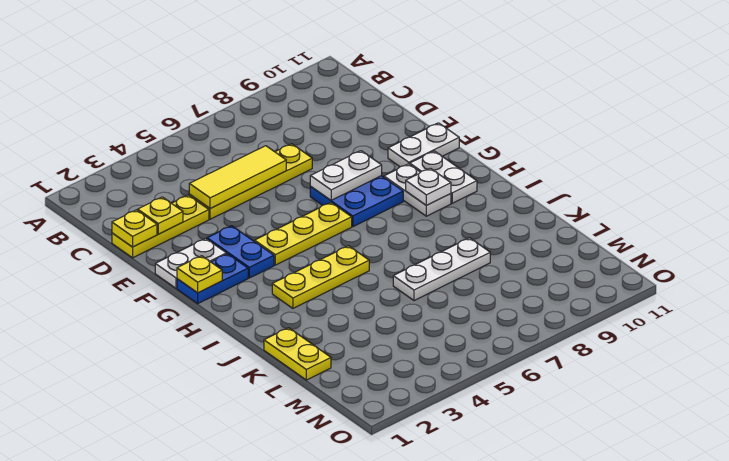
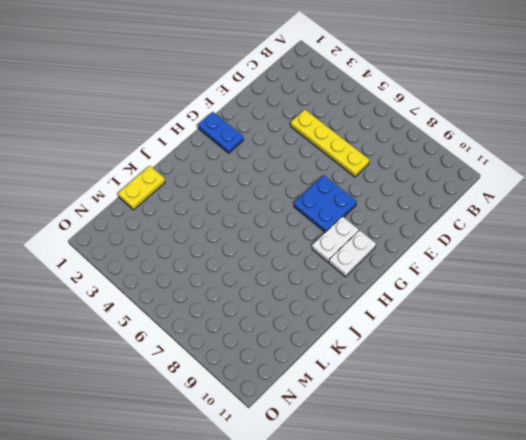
none -> yellow 1x3 plate [112,195,209,258]
none -> white 1x2 plate [155,239,226,288]
none -> blue 1x2 plate [207,226,274,278]

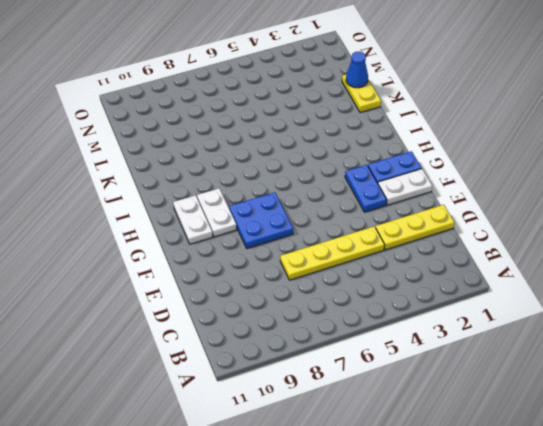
blue 1x1 cone [346,51,368,88] -> none
none -> white 1x2 plate [388,123,459,167]
none -> yellow 1x3 plate [255,203,352,265]
none -> yellow 1x3 plate [272,246,369,308]

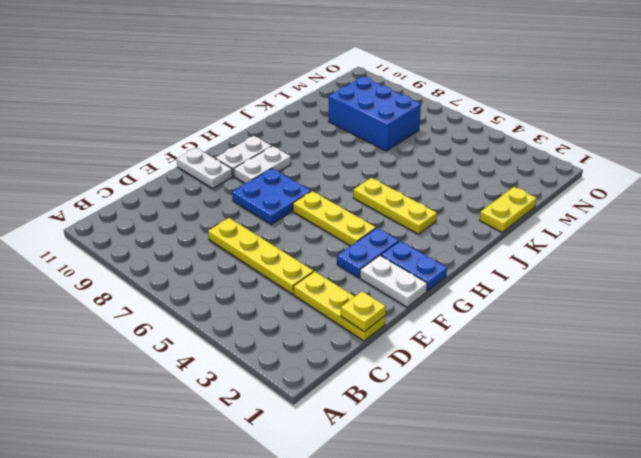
blue 2x3 brick [329,77,421,151] -> none
none -> white 1x3 plate [393,238,490,301]
none -> yellow 1x1 plate [138,197,183,234]
none -> yellow 1x3 tile [189,146,286,209]

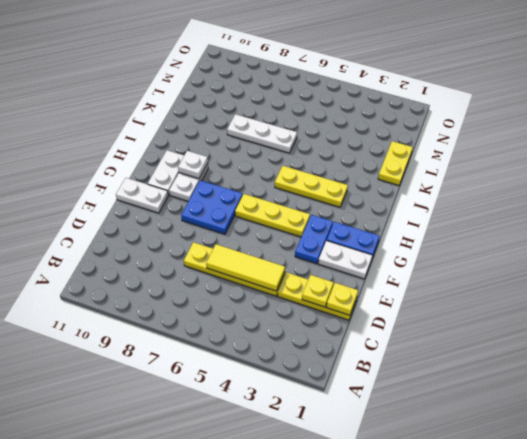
none -> white 1x2 plate [310,151,382,200]
none -> yellow 1x1 plate [177,256,222,293]

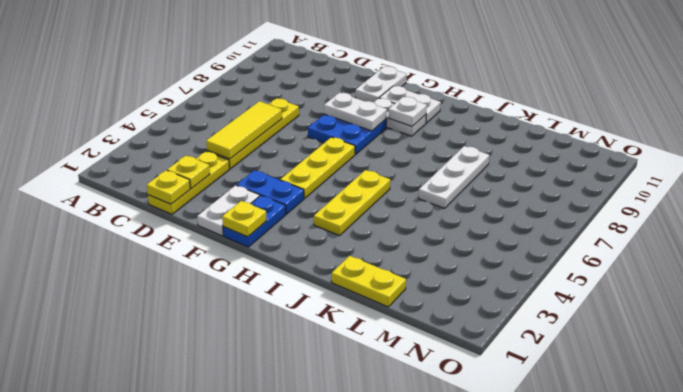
white 1x2 plate [324,93,387,131] -> white 1x2 plate turned to [310,151,382,200]

